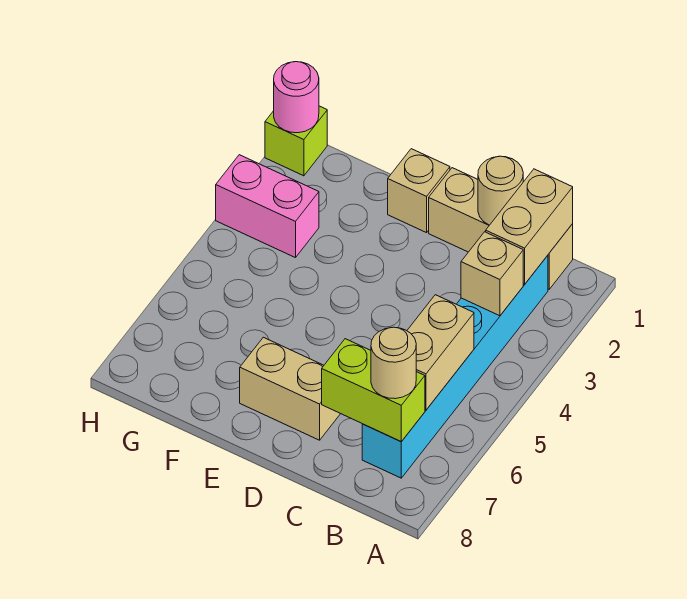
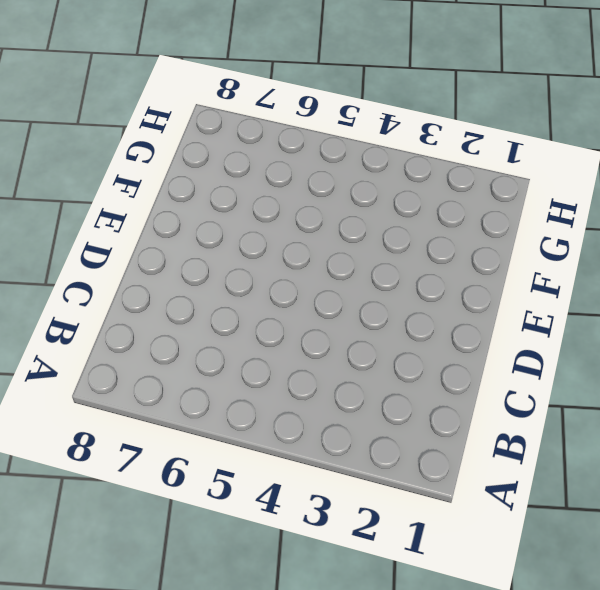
none -> tan 1x3 brick [429,168,573,289]
none -> cyan 1x6 brick [362,255,548,478]
none -> tan 1x2 brick [240,337,340,440]

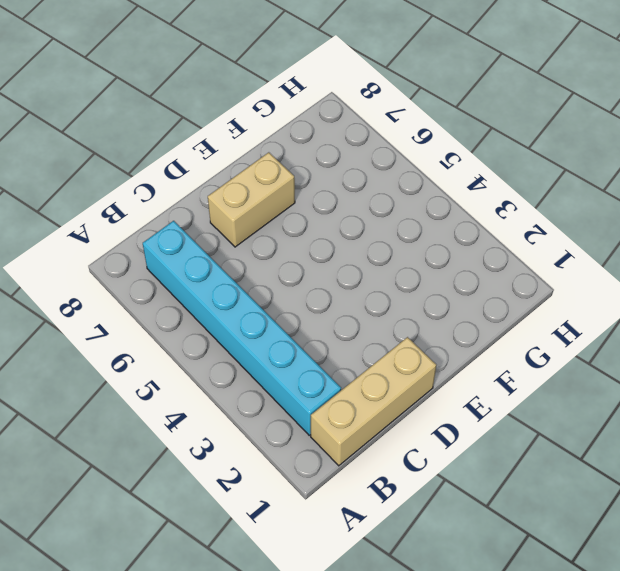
none -> tan 1x1 brick [388,149,450,233]
none -> pink 1x2 brick [216,155,319,258]
none -> lime 1x1 brick [265,106,327,176]

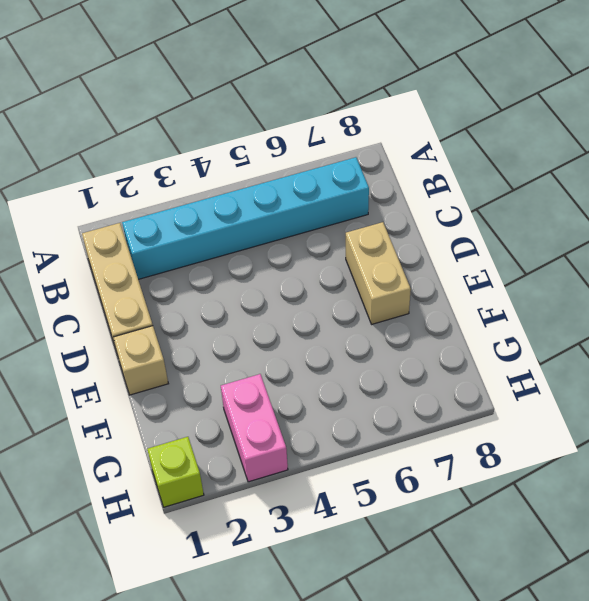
none -> tan 1x2 brick [486,169,573,284]
none -> tan 1x1 brick [461,232,523,316]
none -> tan 1x2 brick [407,295,474,410]

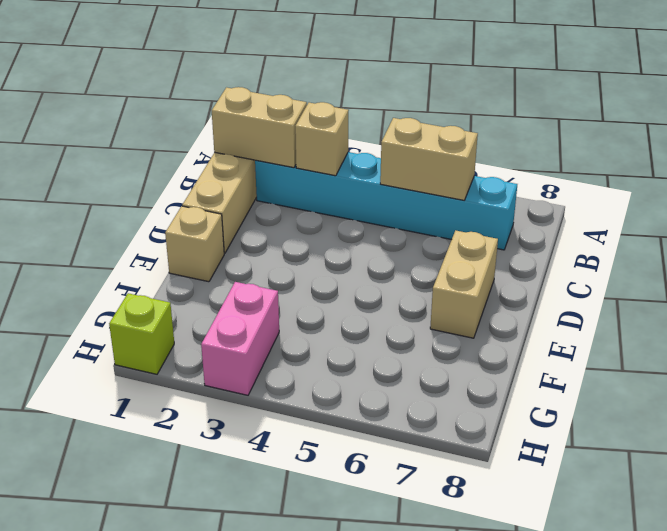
none -> lime 1x2 brick [322,339,425,442]
none -> tan 1x1 round brick [478,156,523,225]
none -> pink 1x1 round brick [274,62,319,133]

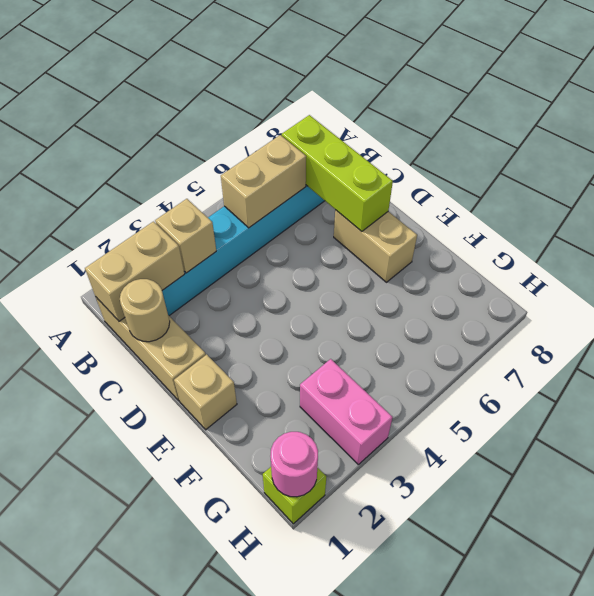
lime 1x3 brick [282,115,393,231] -> lime 1x2 brick [322,339,425,442]
none -> tan 1x1 round brick [371,327,416,399]

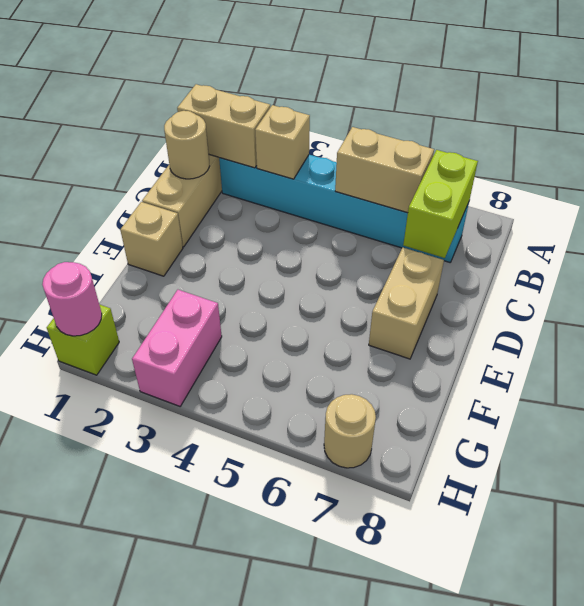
tan 1x1 round brick [324,394,376,468] -> tan 1x1 round brick moved to [371,327,416,399]

